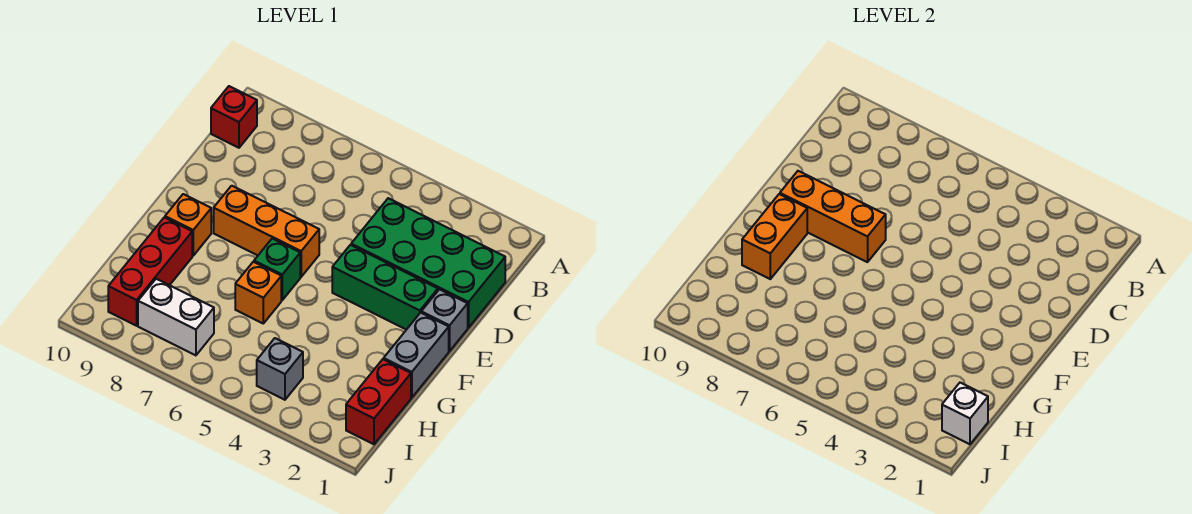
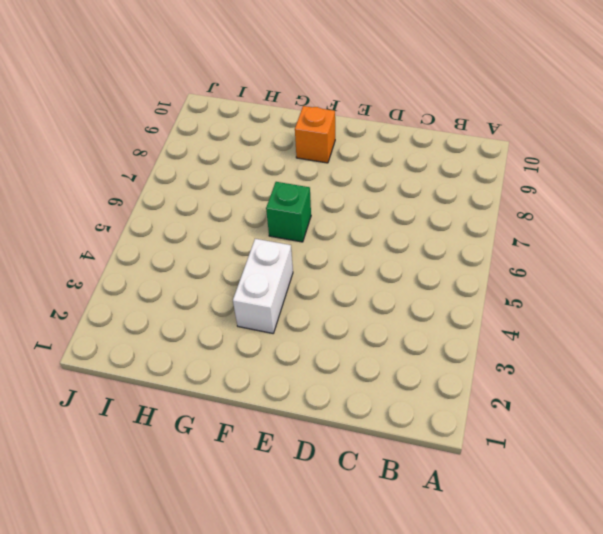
white 1x2 brick [233,239,293,333] -> white 1x2 brick moved to [138,279,214,355]
none -> red 1x1 brick [211,86,257,148]
none -> green 2x4 brick [351,198,505,328]
none -> grey 1x1 brick [421,289,468,351]

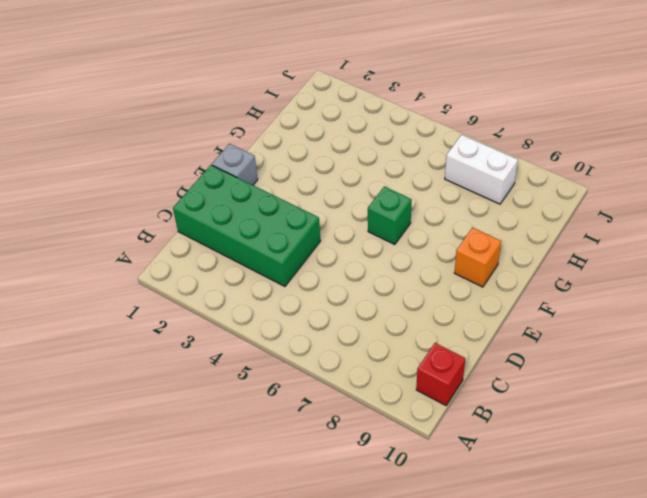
none -> green 1x3 brick [332,245,438,330]
none -> orange 1x3 brick [214,186,319,277]
none -> grey 1x2 brick [384,313,449,398]

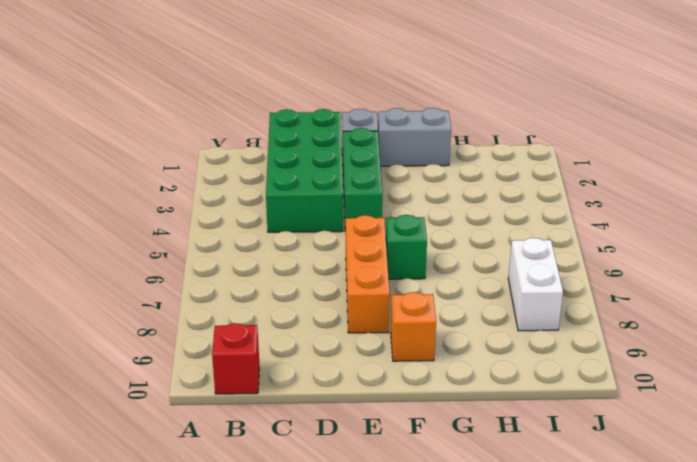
none -> orange 1x1 brick [235,262,281,323]
none -> red 1x3 brick [108,217,192,326]
none -> red 1x2 brick [346,359,411,444]

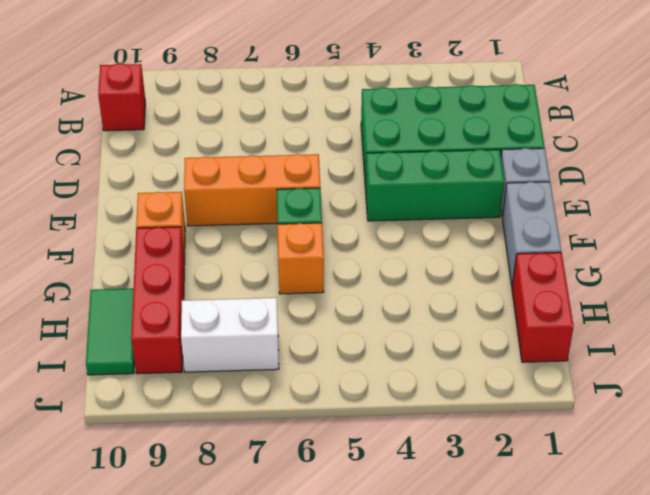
green 1x2 tile [86,288,134,375] -> none
none -> grey 1x1 brick [257,338,303,400]
none -> orange 1x3 brick [780,171,886,262]
none -> orange 1x2 brick [742,194,807,279]

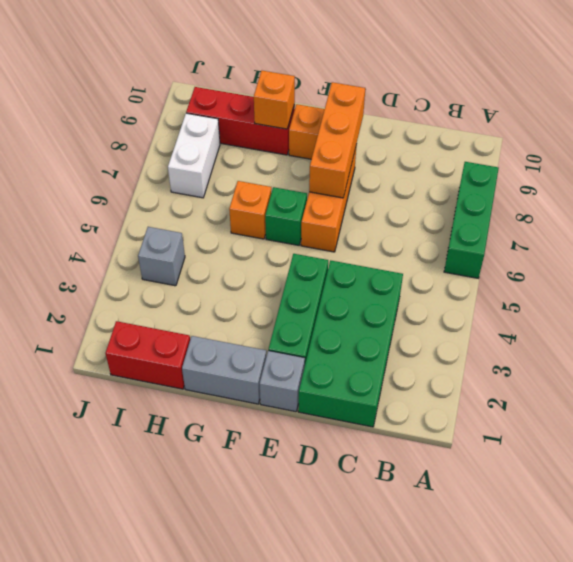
green 1x3 brick [444,162,499,278] -> none
orange 1x1 brick [254,71,295,129] -> orange 1x2 brick [742,194,807,279]
none -> red 1x1 brick [211,86,257,148]
none -> white 1x1 brick [942,383,988,444]

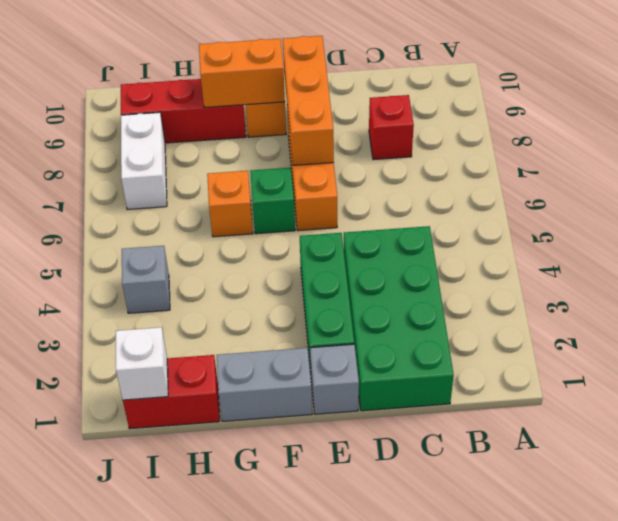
red 1x1 brick [369,95,414,160] -> red 1x1 brick moved to [211,86,257,148]

